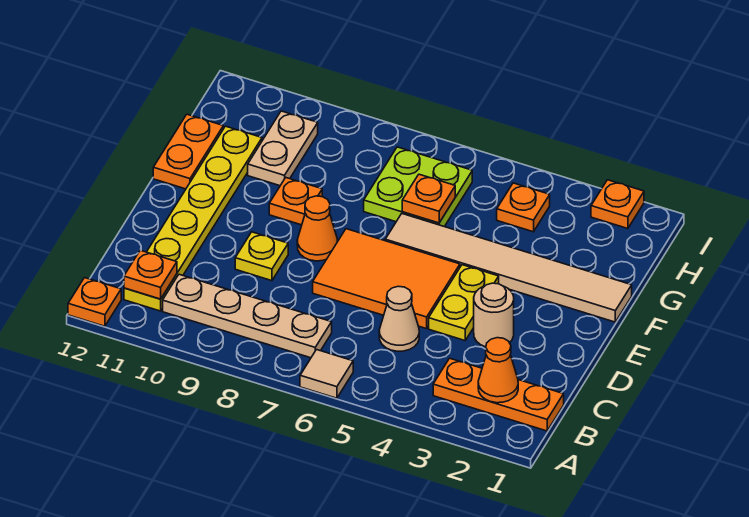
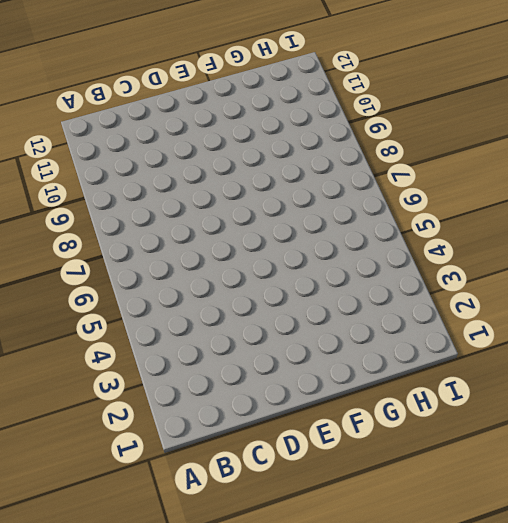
none -> tan 1x1 tile [300,350,353,398]
none -> orange 1x1 plate [68,278,121,326]
none -> orange 1x3 plate [433,358,564,431]

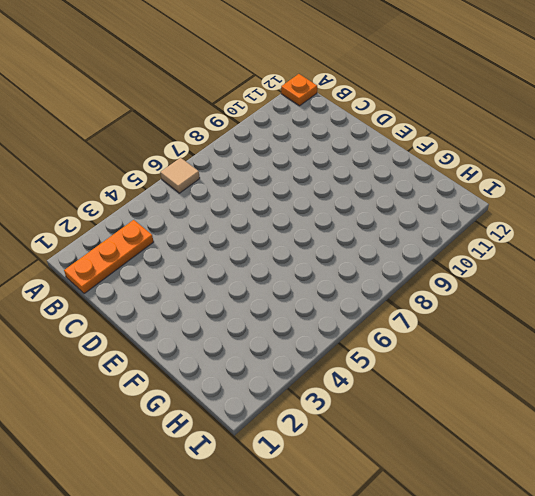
none -> tan 1x4 plate [163,274,332,358]
none -> yellow 1x6 plate [124,126,262,311]
none -> tan 1x1 cone [379,286,419,351]

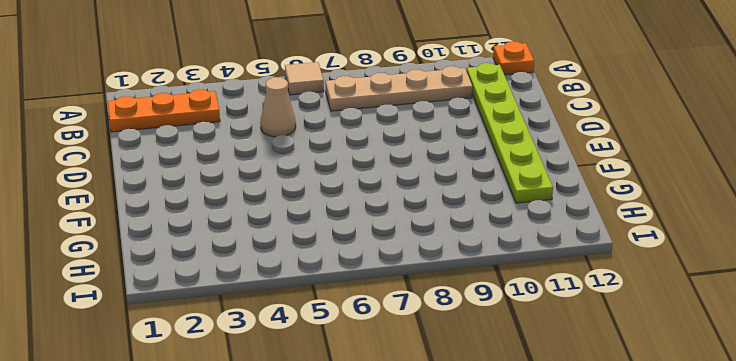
lime 1x6 plate [467,63,553,203] -> yellow 1x6 plate [124,126,262,311]
none -> tan 1x1 round brick [474,283,514,347]
none -> yellow 1x2 plate [429,265,499,340]
none -> orange 2x3 tile [313,229,460,329]

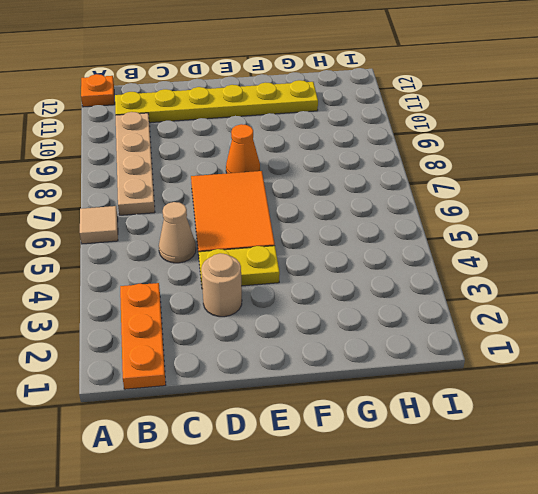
none -> yellow 1x1 plate [235,232,288,281]
none -> tan 1x6 tile [385,214,632,322]
none -> orange 1x1 plate [269,178,322,225]

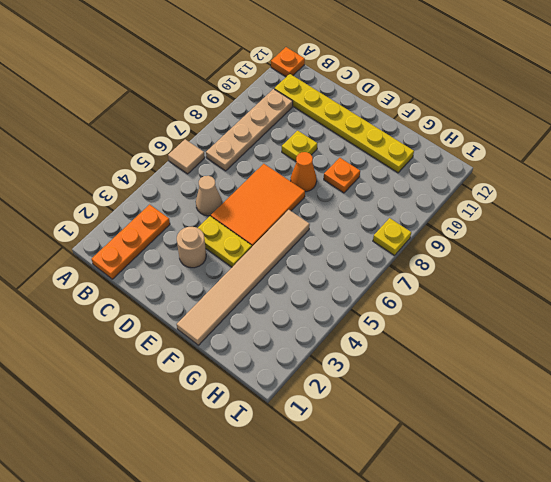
yellow 1x1 plate [373,218,411,255] -> none
none -> orange 1x2 plate [153,114,223,189]
none -> lime 2x2 plate [364,147,472,227]
none -> tan 1x2 plate [248,111,318,186]

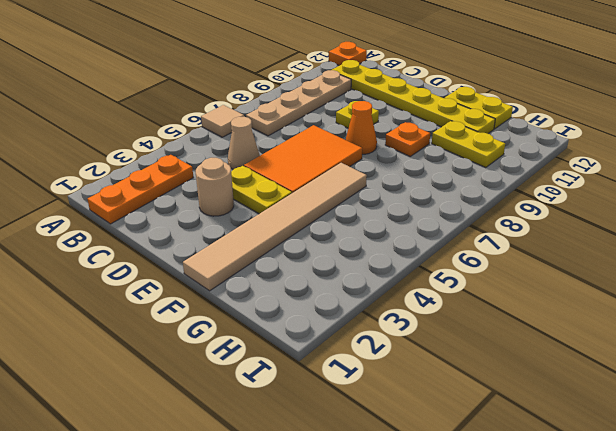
yellow 1x2 plate [445,87,513,129] -> orange 1x2 plate [153,114,223,189]
yellow 1x2 plate [432,121,505,168] -> tan 1x2 plate [248,111,318,186]
none -> lime 2x2 plate [364,147,472,227]
none -> orange 1x1 plate [497,183,550,232]
none -> orange 1x1 plate [591,180,644,229]

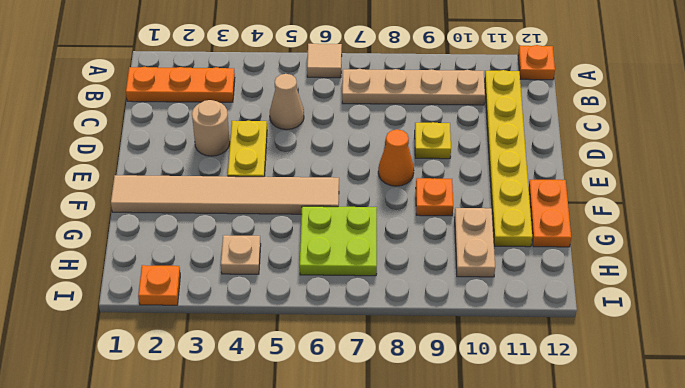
tan 1x1 plate [221,235,261,274] -> orange 1x1 plate [497,183,550,232]
none -> orange 2x3 tile [313,229,460,329]
none -> orange 1x1 cone [478,338,518,403]
none -> orange 1x1 plate [124,250,177,299]

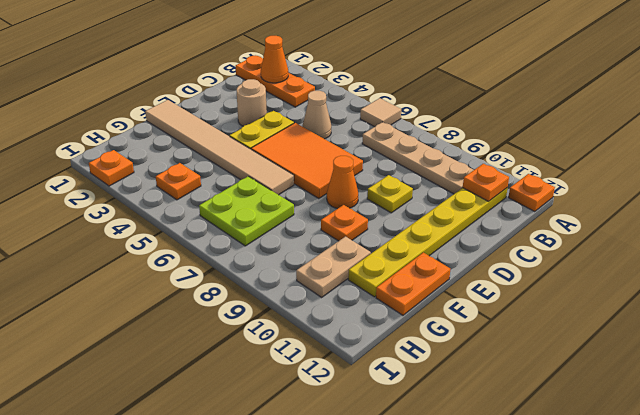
none -> orange 1x1 plate [402,174,455,223]

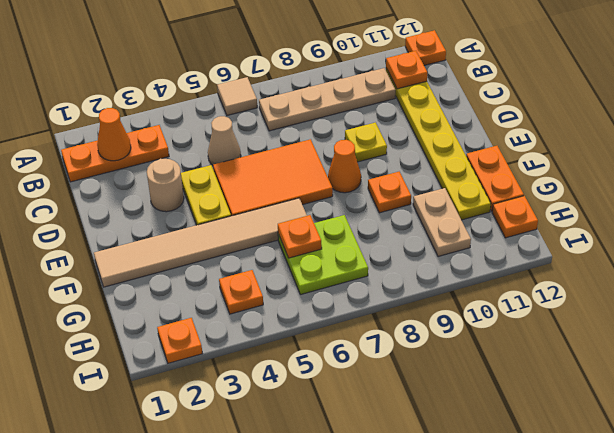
orange 1x1 plate [492,196,538,238] -> none

